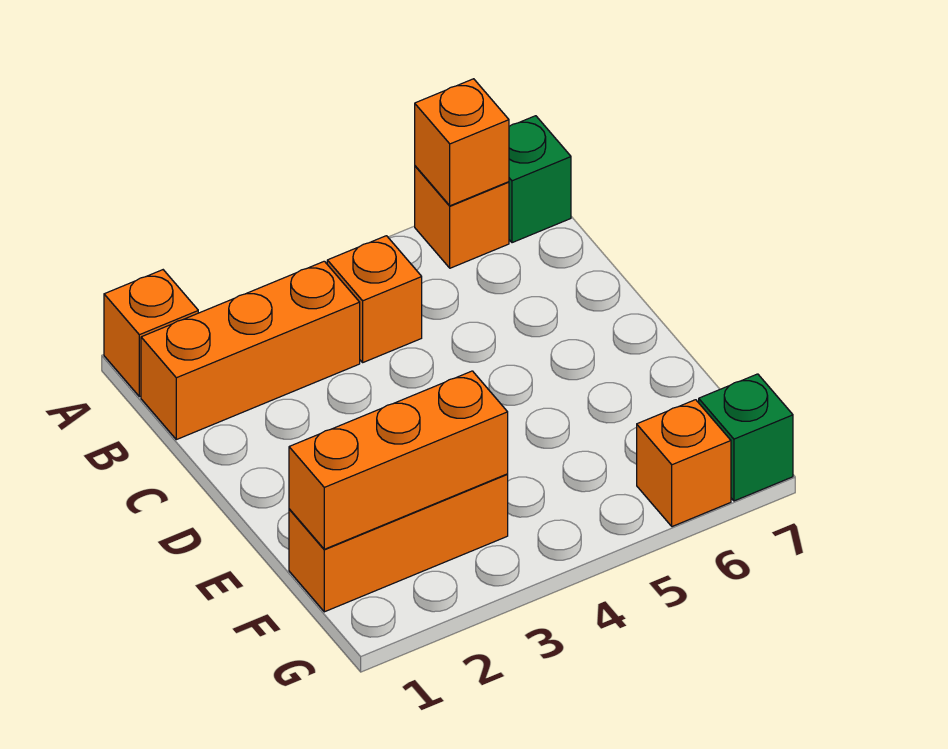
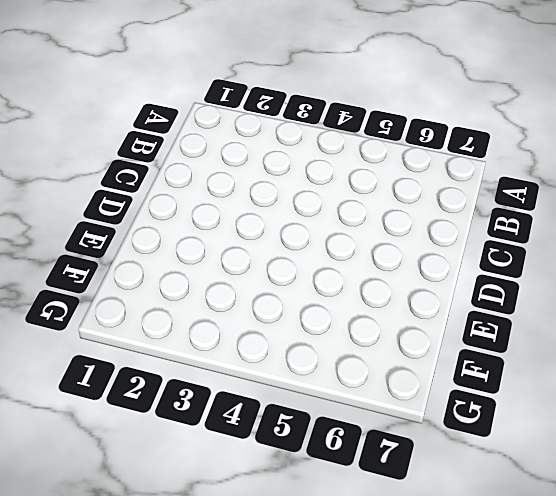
none -> orange 1x1 brick [104,270,198,397]
none -> orange 1x1 brick [415,166,509,268]

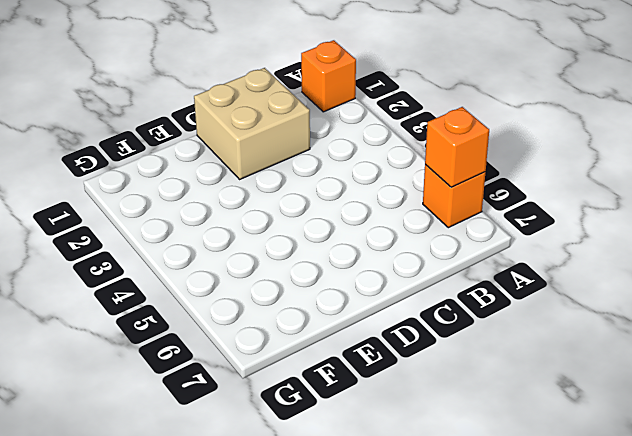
tan 2x2 brick [194,68,310,179] -> none
none -> green 1x1 brick [509,116,571,243]
none -> orange 1x3 brick [141,261,360,440]

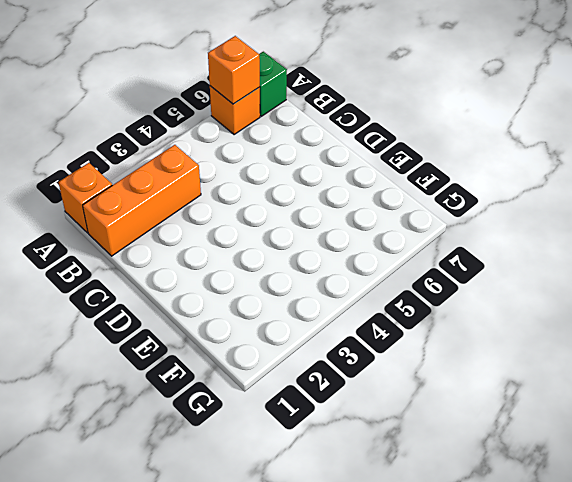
none -> orange 1x1 brick [327,236,422,362]
none -> orange 1x3 brick [289,474,508,612]

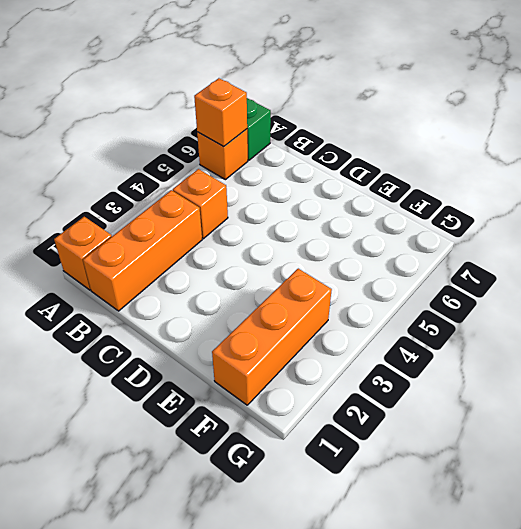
none -> orange 1x1 brick [637,400,731,527]
none -> green 1x1 brick [699,374,793,501]

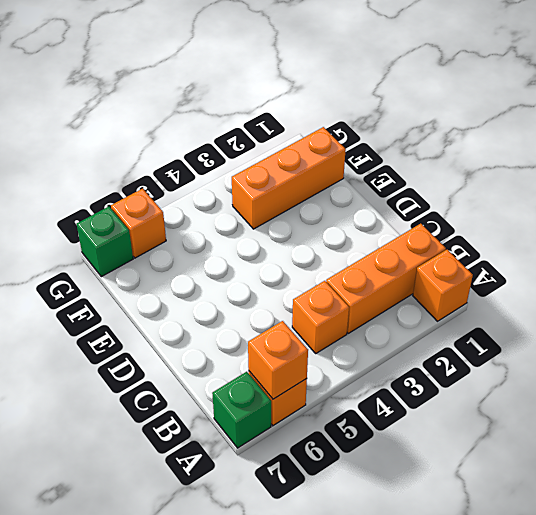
none -> orange 1x3 brick [289,371,508,549]

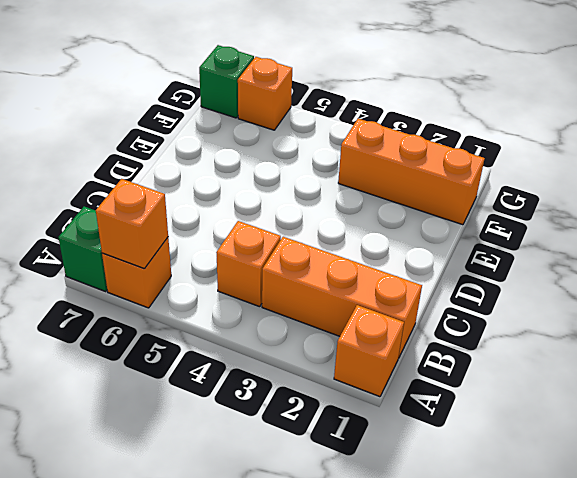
none -> orange 1x3 brick [289,371,508,549]

